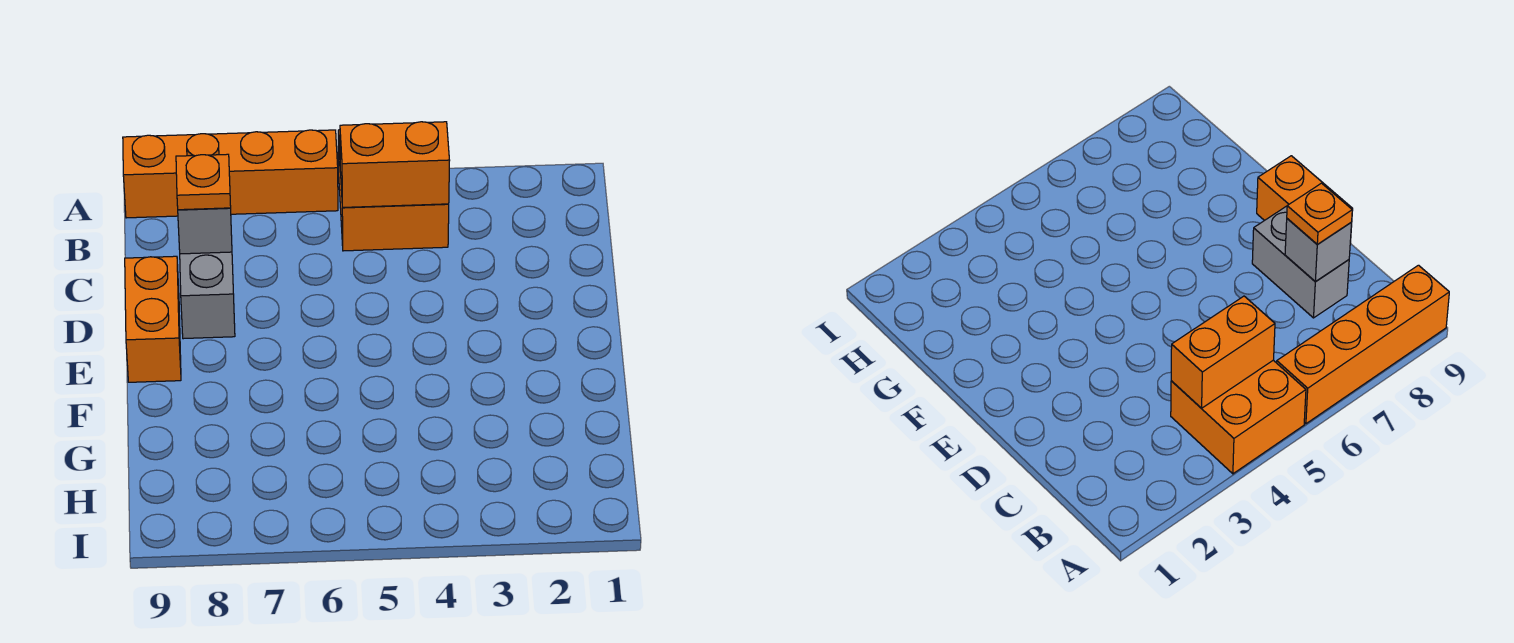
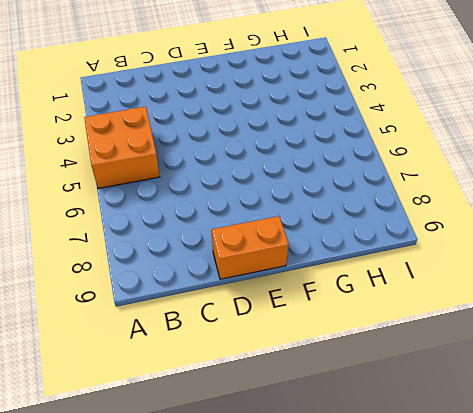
none -> orange 1x4 brick [123,130,338,218]
none -> grey 1x2 brick [180,252,235,339]

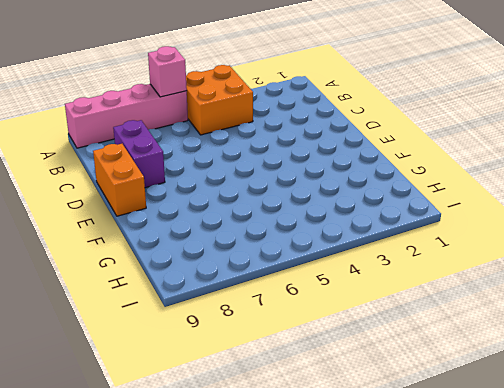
pink 1x4 brick [65,84,188,148] -> orange 1x4 brick [123,130,338,218]
pink 1x1 brick [148,46,187,97] -> none
purple 1x2 brick [113,120,165,188] -> grey 1x2 brick [180,252,235,339]
none -> orange 1x2 brick [340,122,450,207]
none -> grey 1x1 brick [178,208,232,254]

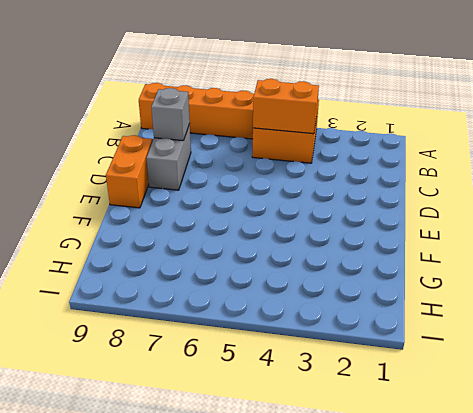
none -> orange 1x1 plate [176,154,231,210]

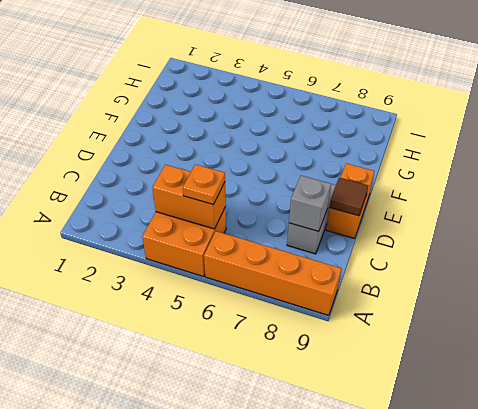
orange 1x1 plate [183,164,225,205] -> orange 1x1 plate moved to [176,154,231,210]
brown 1x1 tile [330,178,368,216] -> none

